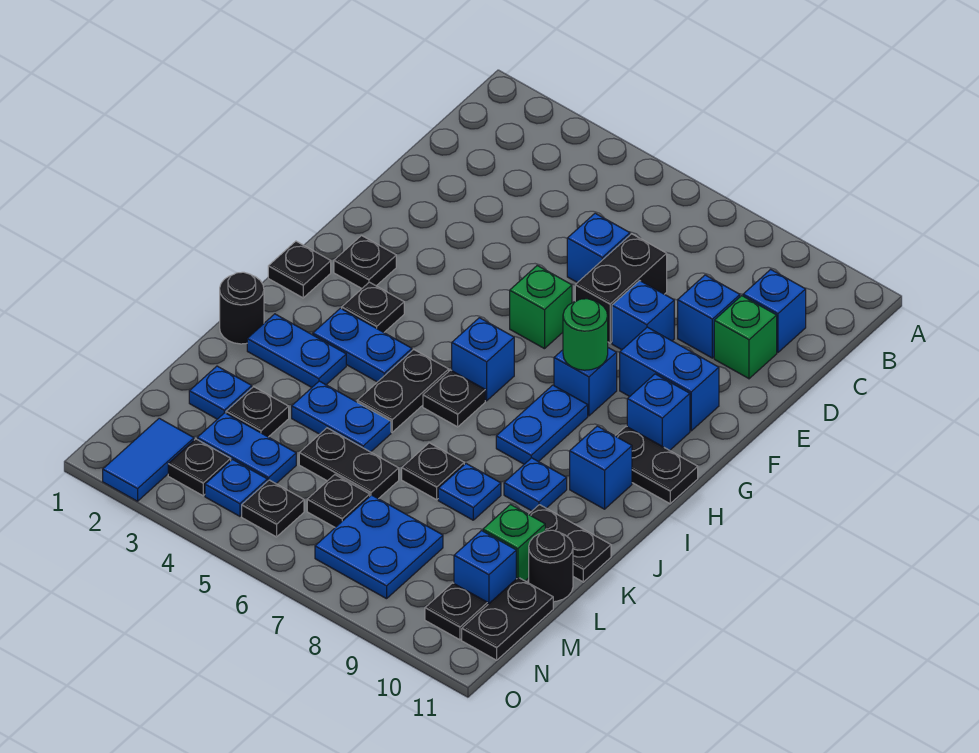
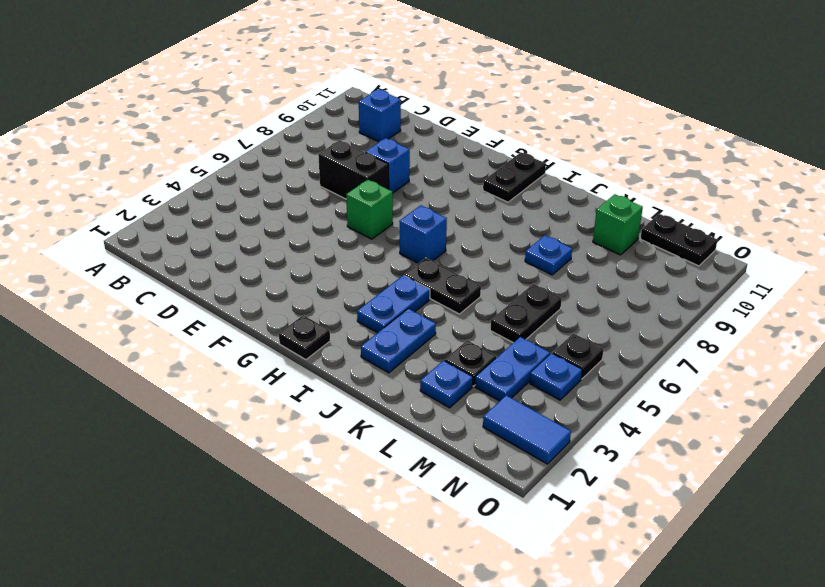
none -> blue 1x1 brick [567,213,630,283]
none -> blue 1x1 brick [678,275,740,358]
none -> green 1x1 brick [714,296,777,379]
none -> blue 1x2 brick [620,327,719,431]

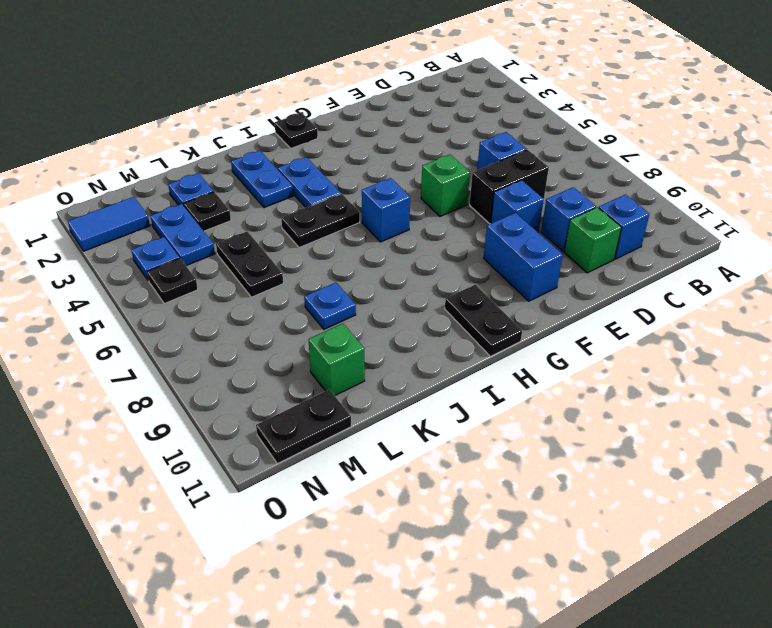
none -> black 1x1 plate [334,236,396,288]
none -> blue 1x1 brick [554,348,617,416]
none -> blue 1x1 brick [627,374,690,450]
none -> black 1x1 plate [342,282,404,332]

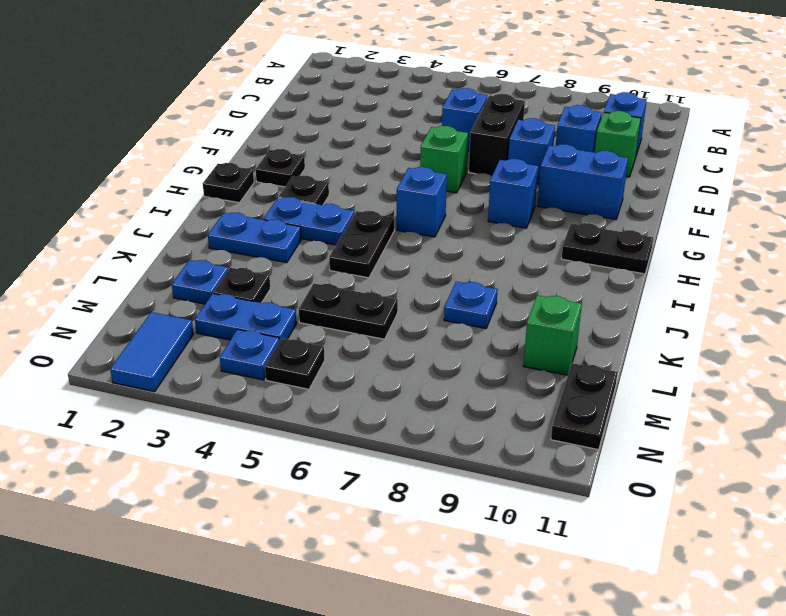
none -> blue 1x1 brick [627,374,690,450]
none -> blue 1x2 plate [496,385,588,464]
none -> black 1x1 plate [423,370,485,427]
none -> blue 1x1 brick [570,426,632,509]

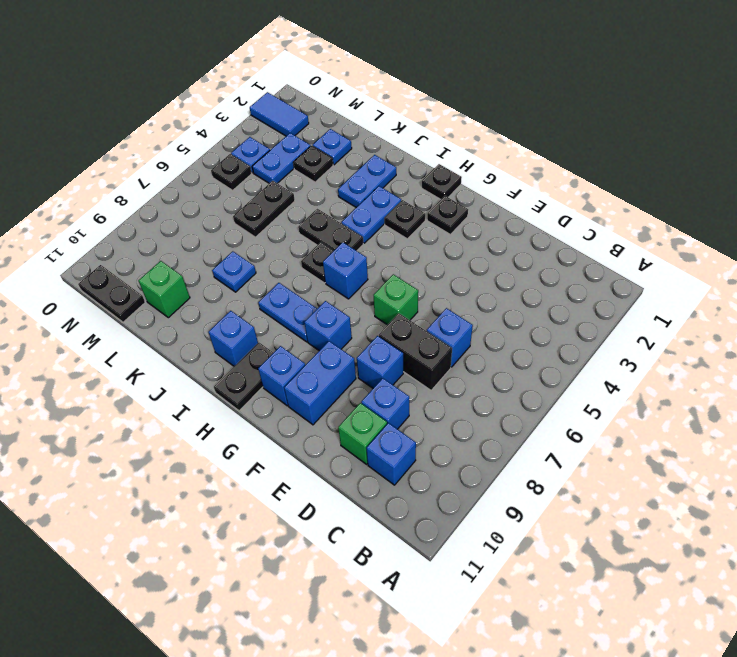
none -> black 1x1 round brick [220,272,264,344]
none -> blue 1x1 plate [504,458,567,511]
none -> blue 1x2 plate [292,381,391,452]
none -> black 1x1 plate [402,443,464,500]

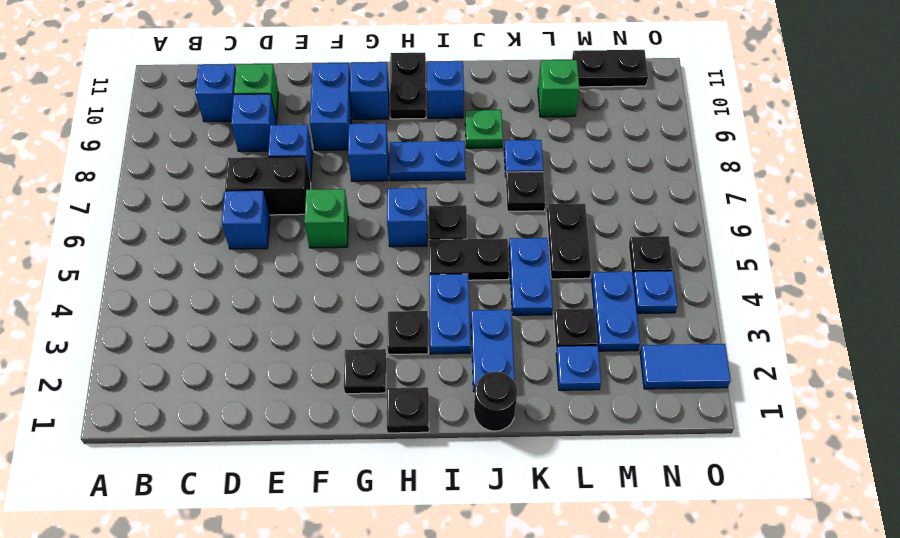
green 1x1 plate [465,110,503,148] -> blue 1x1 plate [504,458,567,511]
none -> black 1x2 plate [529,505,611,582]
none -> black 1x1 round brick [529,530,573,602]
none -> black 1x1 plate [307,475,370,527]
none -> blue 2x2 plate [315,495,443,599]

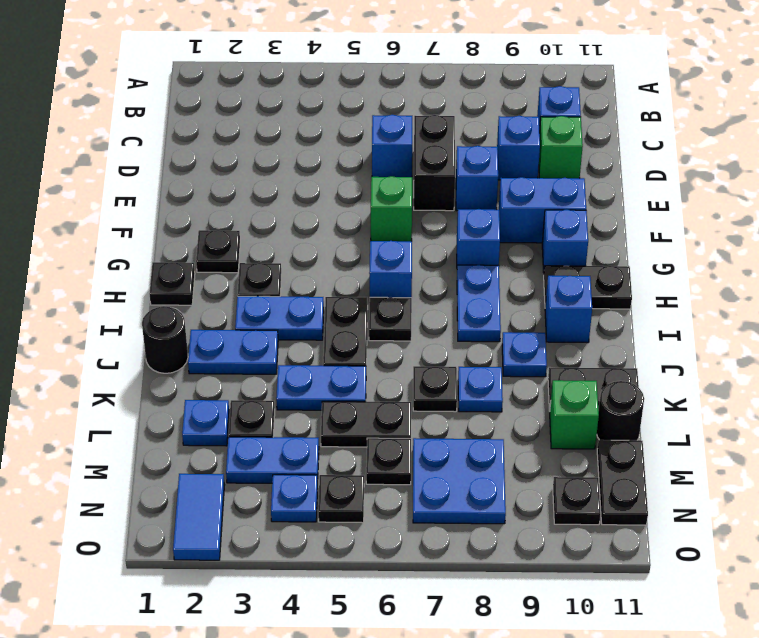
none -> blue 1x1 brick [454,531,516,604]
none -> black 1x1 plate [168,439,231,496]
none -> green 1x1 round brick [563,299,608,370]

